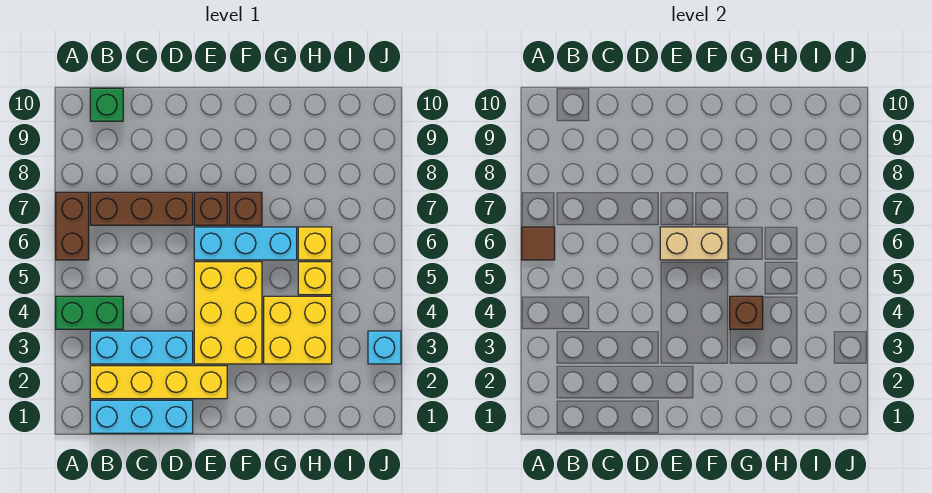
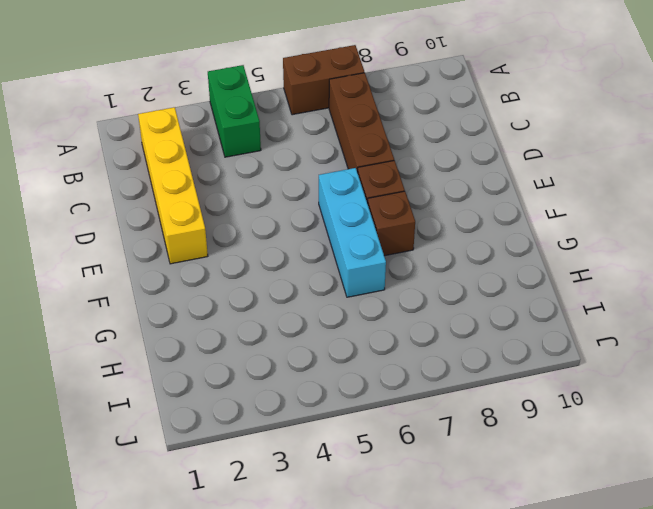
none -> cyan 1x3 brick [90,400,193,433]
none -> cyan 1x3 brick [90,331,193,364]
none -> green 1x1 brick [90,88,123,121]

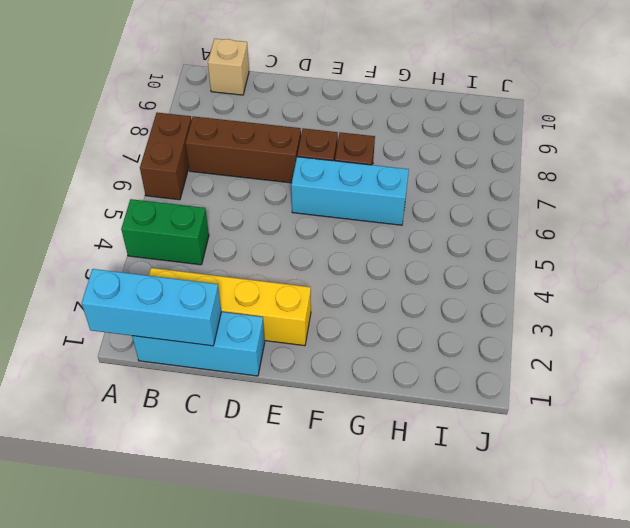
cyan 1x3 brick [82,269,221,346] -> cyan 1x3 brick moved to [90,331,193,364]
tan 1x1 brick [208,39,249,95] -> green 1x1 brick [90,88,123,121]
none -> yellow 2x3 brick [194,262,262,364]
none -> yellow 2x2 brick [264,296,332,364]
none -> yellow 1x1 brick [298,262,332,295]

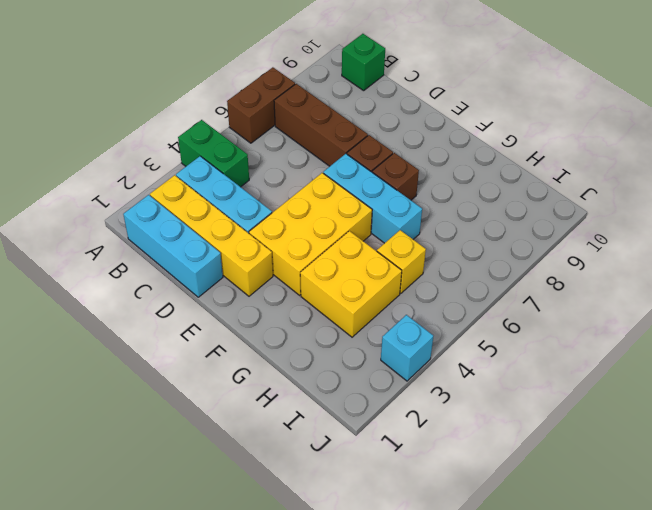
none -> yellow 1x1 brick [298,227,332,260]
none -> brown 1x1 tile [522,227,555,260]
none -> tan 1x2 brick [660,227,728,260]

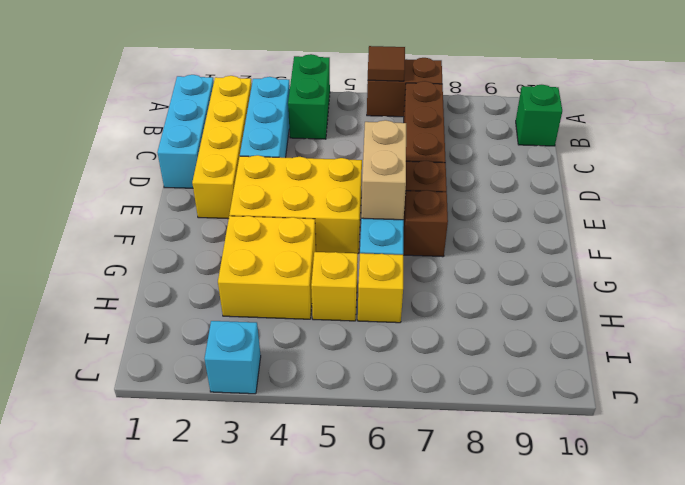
none -> brown 1x1 brick [730,296,763,329]

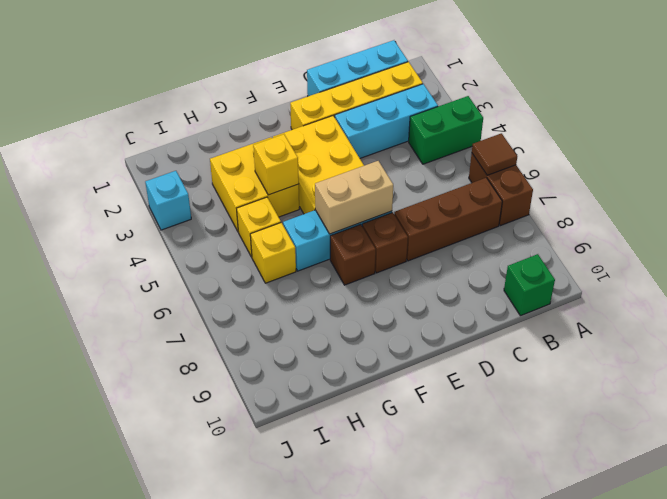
yellow 1x1 brick [253,134,299,195] -> brown 1x1 brick [730,296,763,329]

